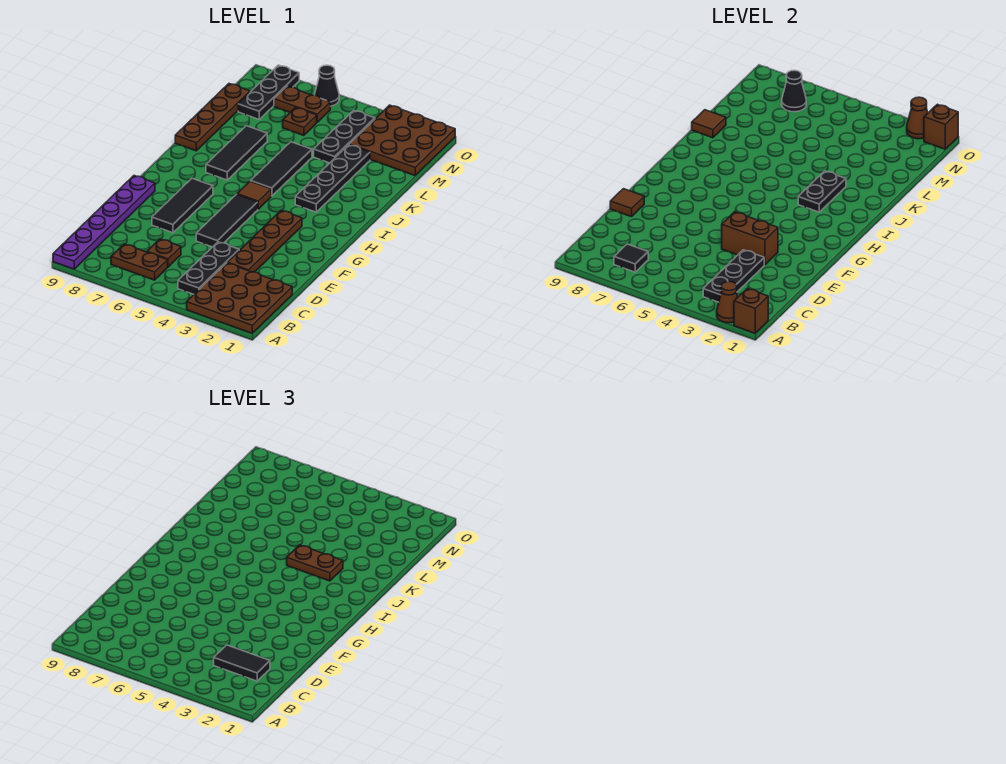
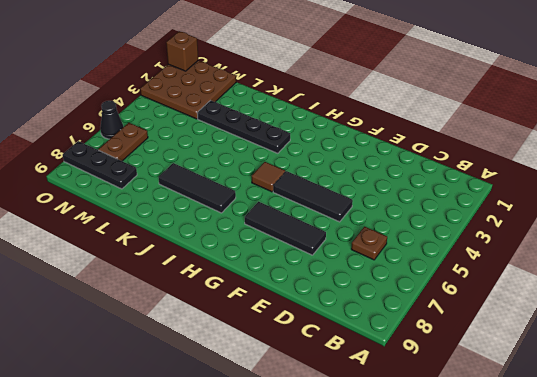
none -> brown 3x3 plate [187,263,292,333]
none -> purple 1x6 plate [53,176,155,269]
none -> black 1x3 plate [178,242,239,294]
none -> brown 1x2 plate [111,244,168,280]

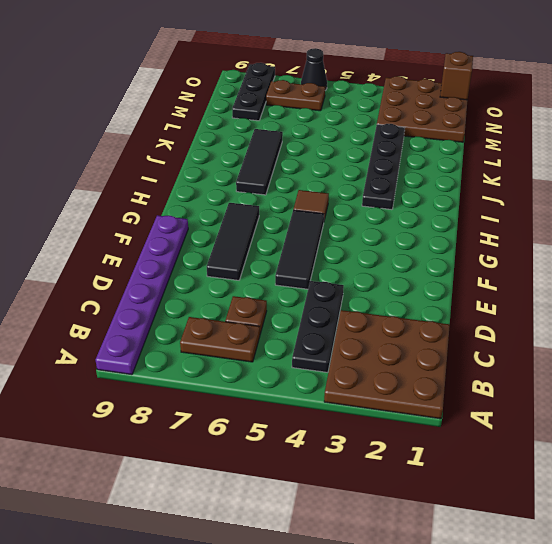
none -> brown 1x4 plate [227,211,302,272]
none -> black 1x3 tile [251,142,312,196]
none -> brown 1x4 plate [175,84,250,151]
none -> black 1x3 plate [314,110,375,163]

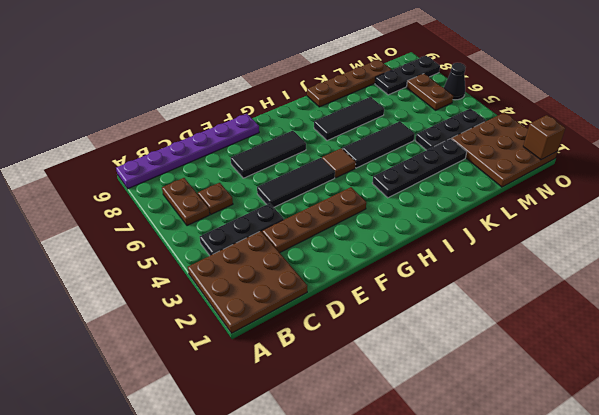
none -> brown 1x1 plate [283,107,317,136]
none -> brown 1x1 brick [734,289,768,333]
none -> brown 1x1 cone [717,281,738,323]
none -> black 1x3 plate [703,250,764,302]

